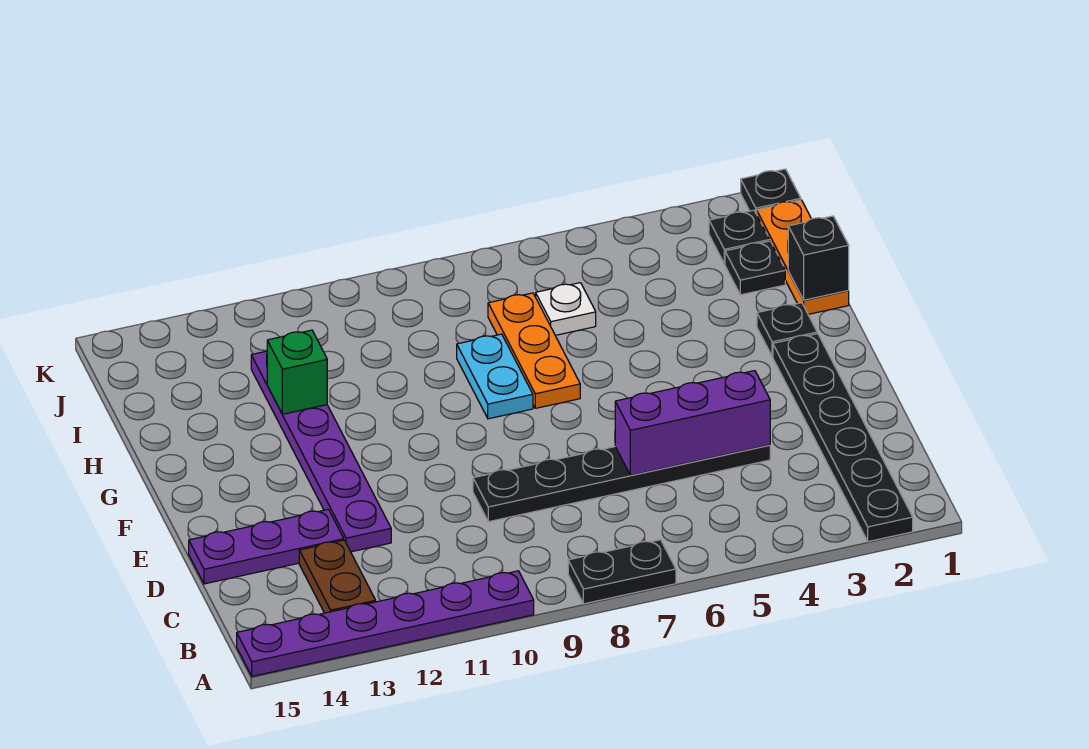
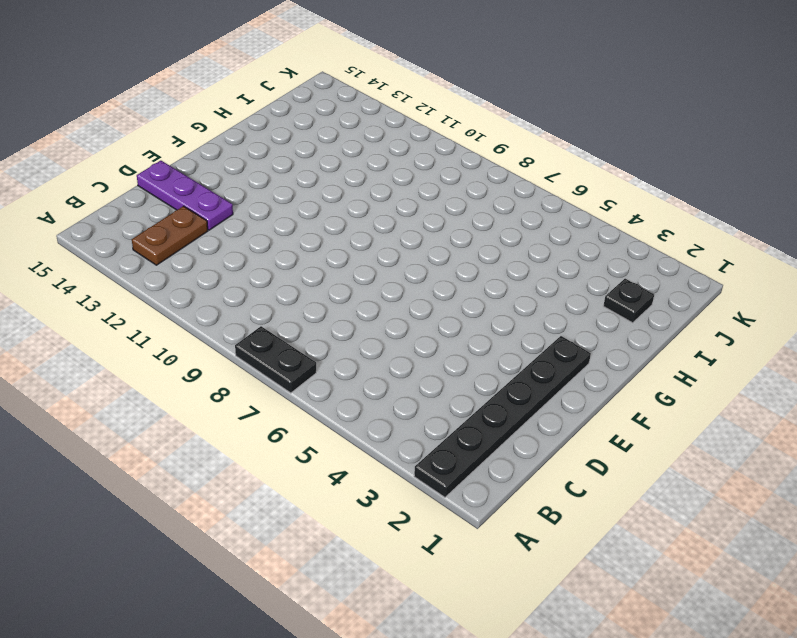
none -> purple 1x6 plate [237,571,534,676]
none -> black 1x6 plate [473,445,770,522]
none -> purple 1x6 plate [251,351,391,552]

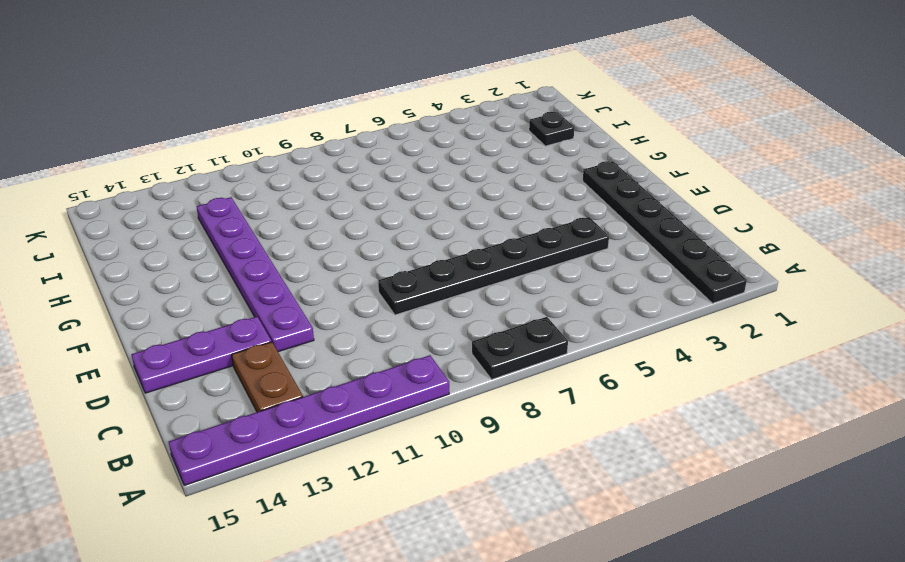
none -> black 1x1 plate [757,303,817,357]
none -> orange 1x3 plate [488,293,580,408]
none -> cyan 1x2 plate [457,334,533,419]

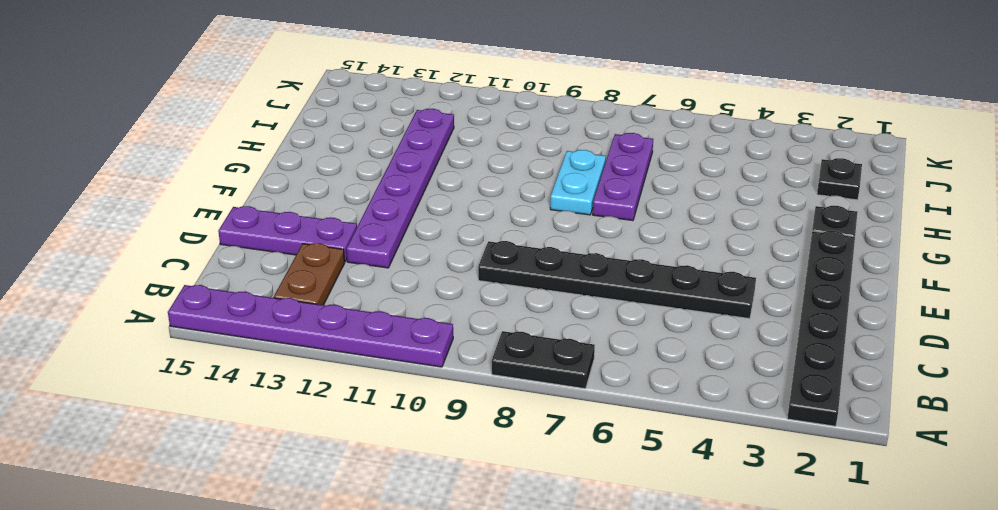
purple 1x3 plate [593,133,653,221] -> orange 1x3 plate [488,293,580,408]
none -> orange 1x3 plate [757,200,849,314]
none -> white 1x1 plate [536,283,596,335]
none -> black 1x1 plate [709,210,769,264]

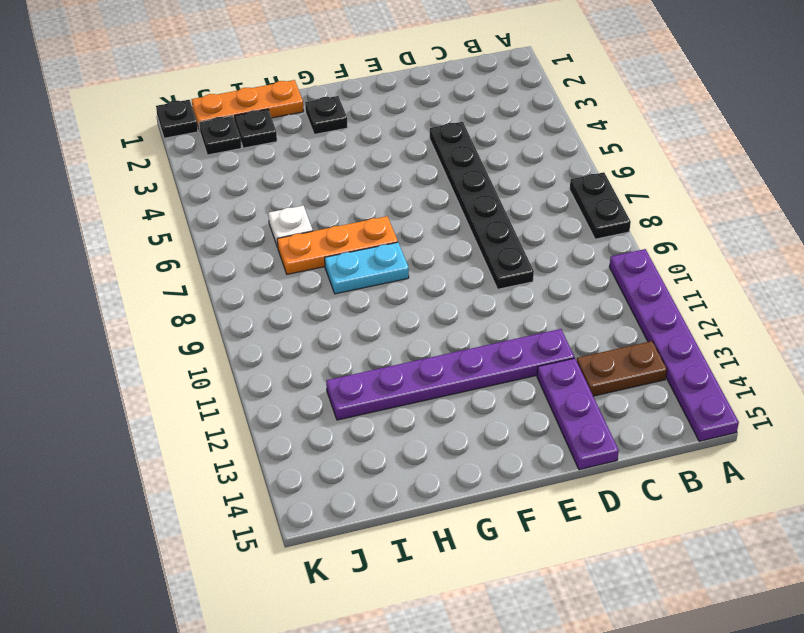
none -> black 1x6 plate [773,334,913,542]
none -> purple 1x3 brick [615,371,770,475]
none -> black 1x1 brick [788,216,849,300]

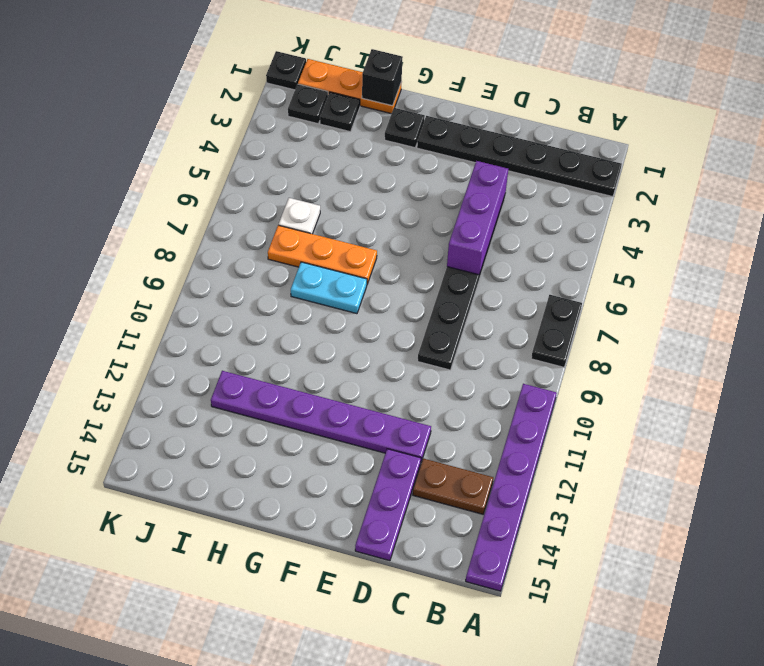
none -> green 1x1 brick [267,330,327,414]

